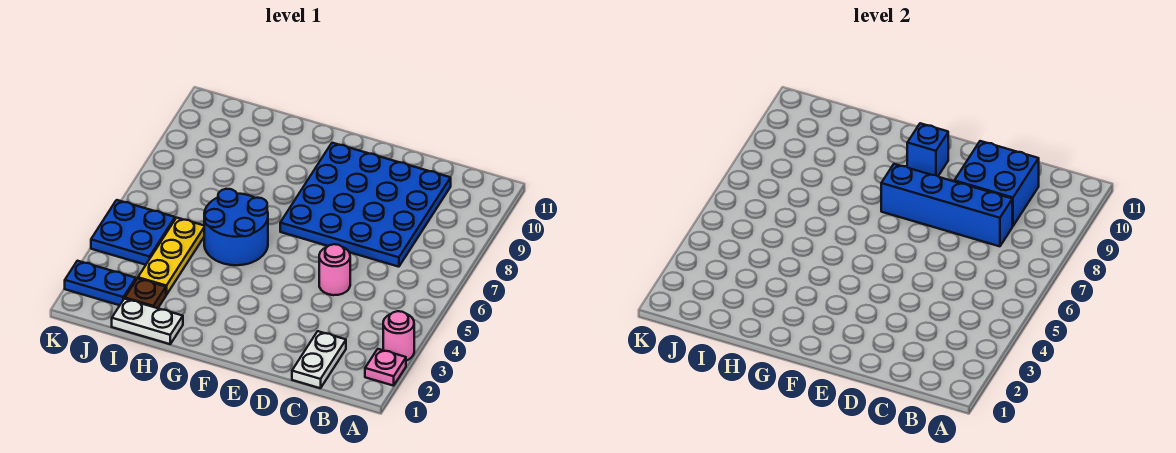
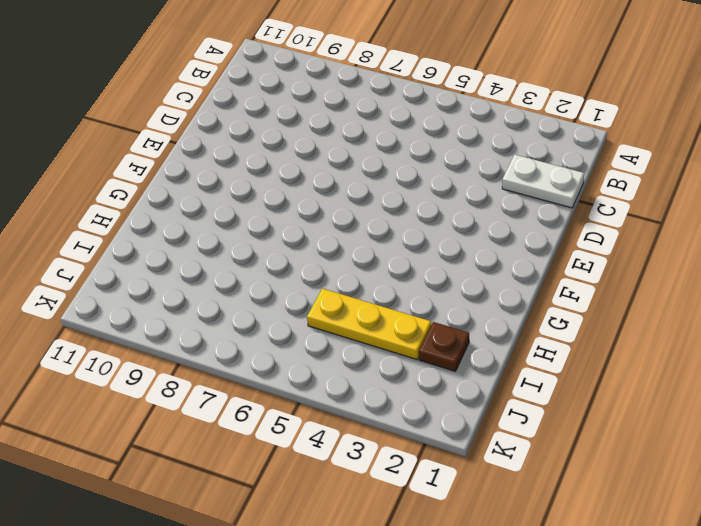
none -> pink 1x1 plate [365,349,406,386]
none -> pink 1x1 round brick [383,311,414,361]
none -> blue 4x4 plate [280,143,451,267]

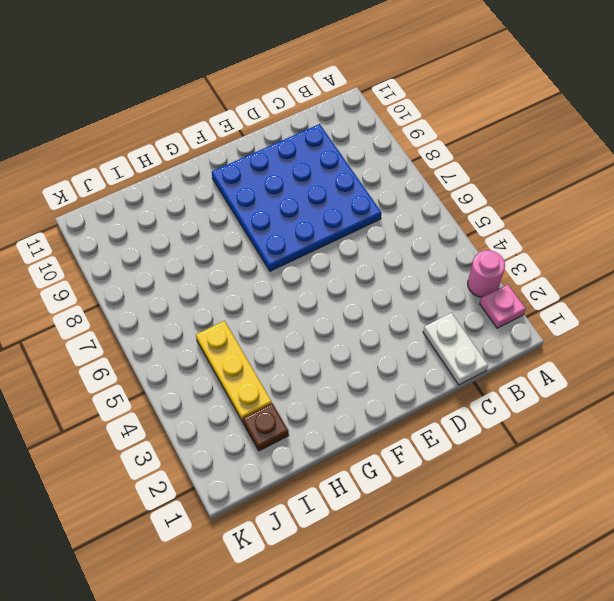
none -> pink 1x1 round brick [319,244,350,295]
none -> blue 2x2 round brick [204,189,268,265]
none -> white 1x2 plate [112,299,183,344]

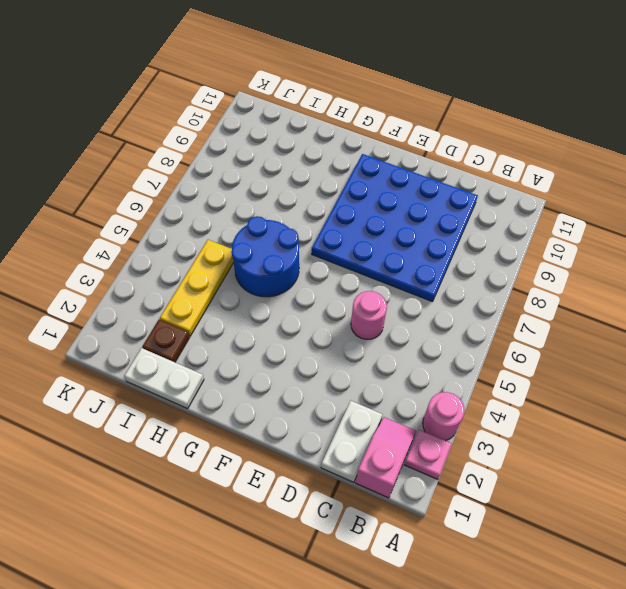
pink 1x2 slope [356,417,416,498] -> none
none -> blue 1x2 plate [65,261,136,305]
none -> blue 2x2 plate [91,200,175,265]
none -> blue 1x4 brick [881,164,1012,246]

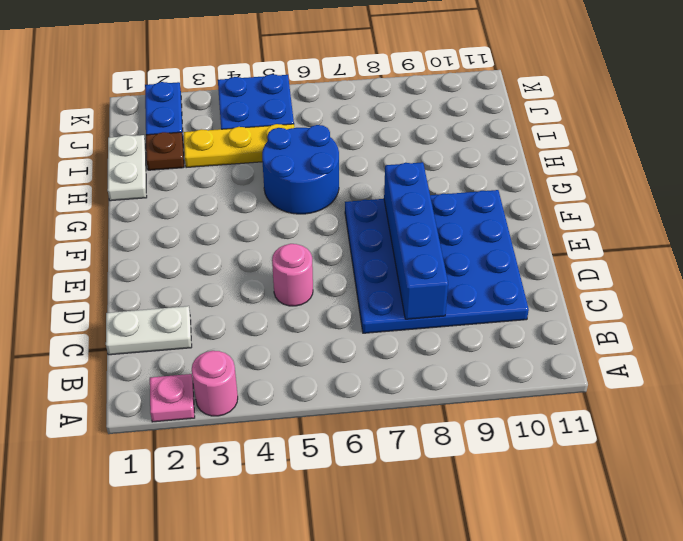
none -> blue 2x2 brick [954,141,1039,226]
none -> blue 1x1 brick [907,123,948,176]

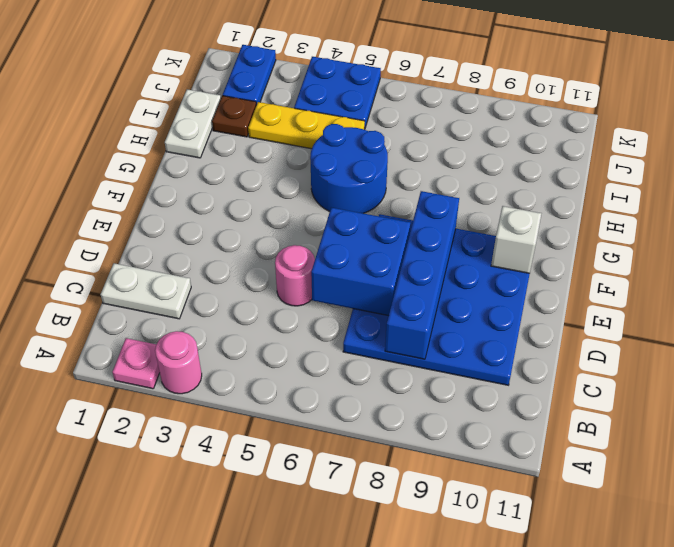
blue 2x2 brick [311,208,411,316] -> blue 2x2 brick moved to [954,141,1039,226]
white 1x1 brick [491,206,541,273] -> blue 1x1 brick [907,123,948,176]

